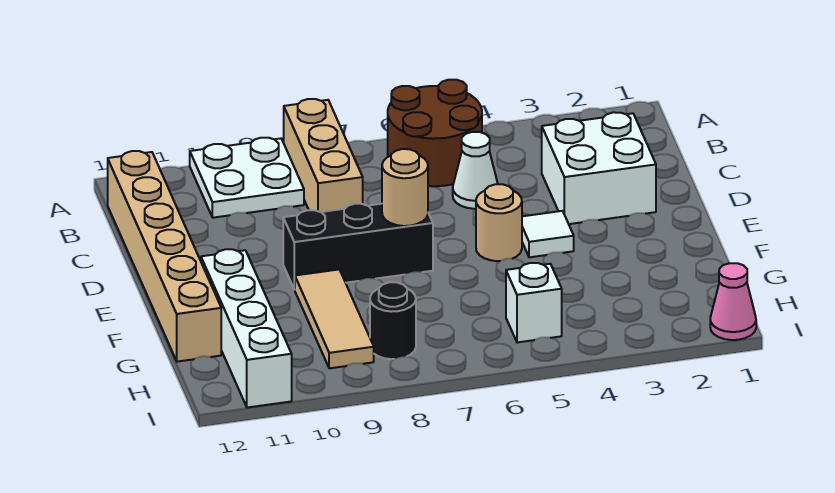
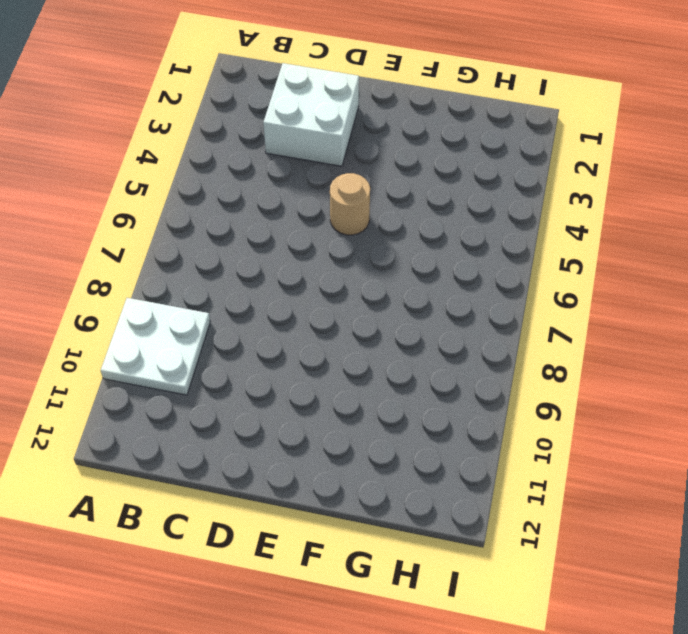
none -> brown 2x2 round brick [388,80,482,186]
none -> tan 1x3 brick [284,99,363,212]
none -> tan 1x6 brick [108,151,221,362]

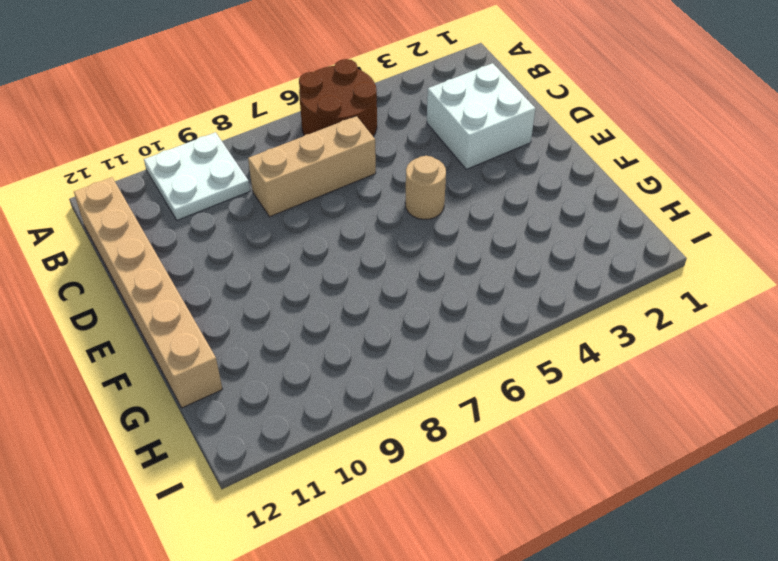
tan 1x3 brick [248,116,376,217] -> tan 1x3 brick turned to [284,99,363,212]
none -> white 1x1 cone [453,132,498,209]
none -> white 1x1 tile [522,211,574,257]
none -> black 1x3 brick [283,204,433,290]

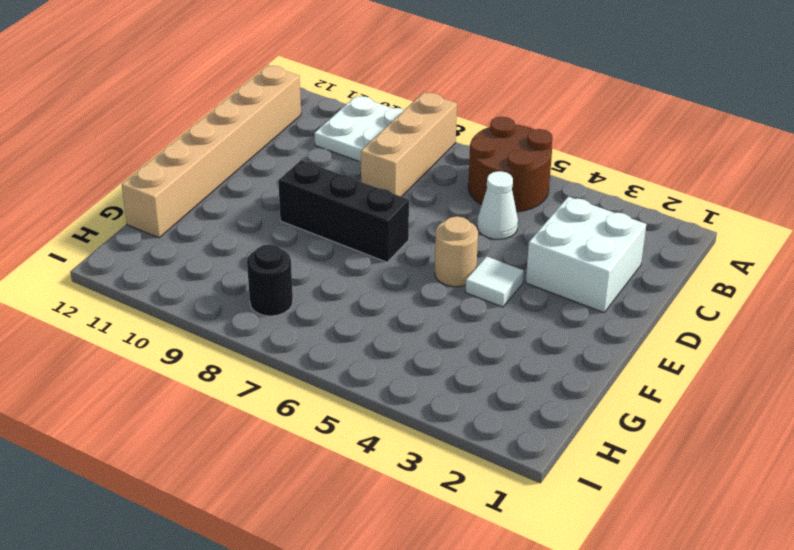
none -> tan 1x3 tile [295,270,374,368]
none -> white 1x4 brick [201,249,292,408]
none -> white 1x1 brick [506,263,562,342]

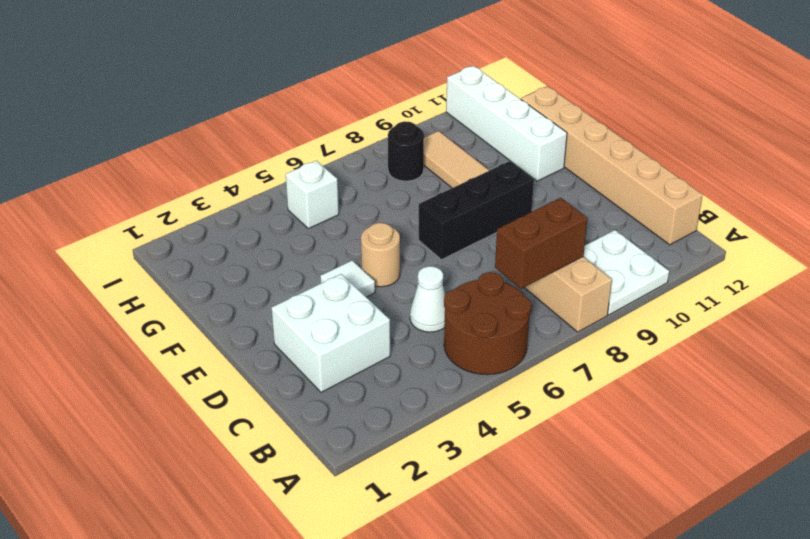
brown 1x2 brick [495,198,588,289] -> none
none -> pink 1x1 cone [710,263,756,340]
none -> tan 1x1 round brick [382,149,428,226]

